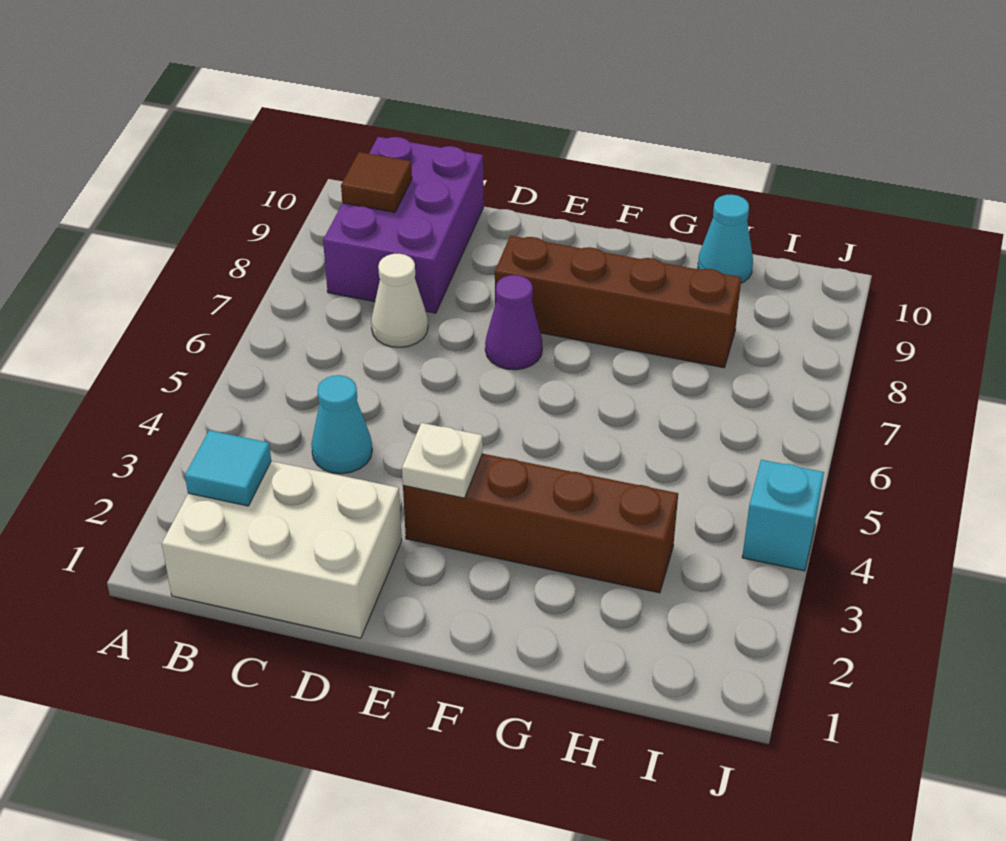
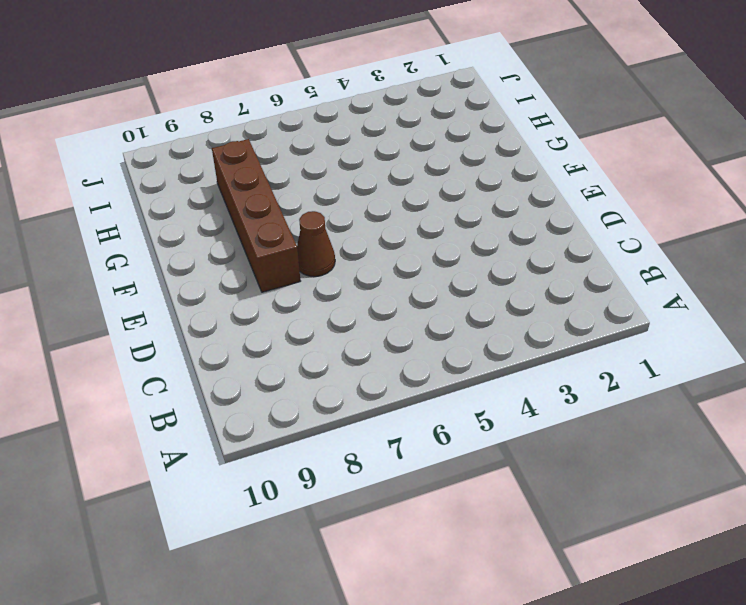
brown 1x1 cone [297,211,335,277] -> purple 1x1 cone [485,275,542,370]
none -> white 2x3 brick [162,461,402,638]
none -> purple 2x3 brick [323,137,484,313]
none -> cyan 1x1 cone [311,375,372,474]

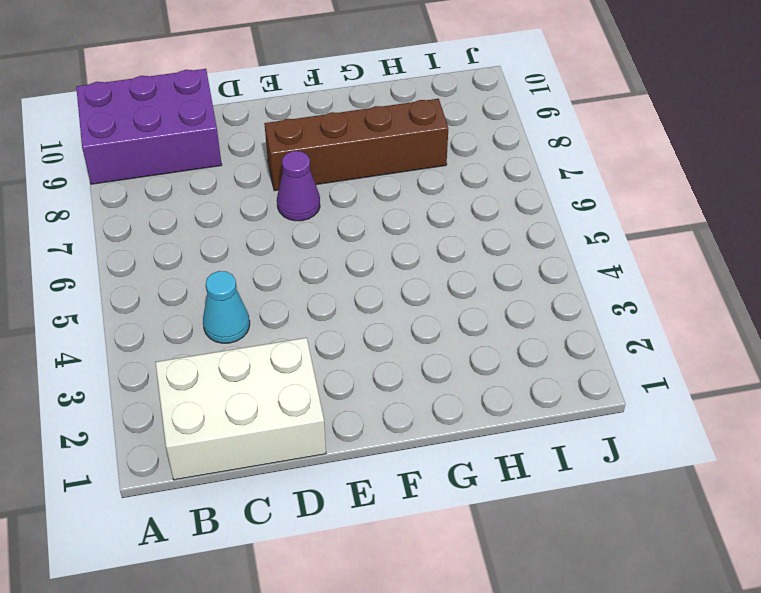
purple 2x3 brick [76,69,222,184] -> purple 2x3 brick turned to [323,137,484,313]
none -> white 1x1 cone [371,254,428,347]
none -> brown 1x4 brick [403,454,678,593]
none -> cyan 1x1 cone [698,195,753,283]

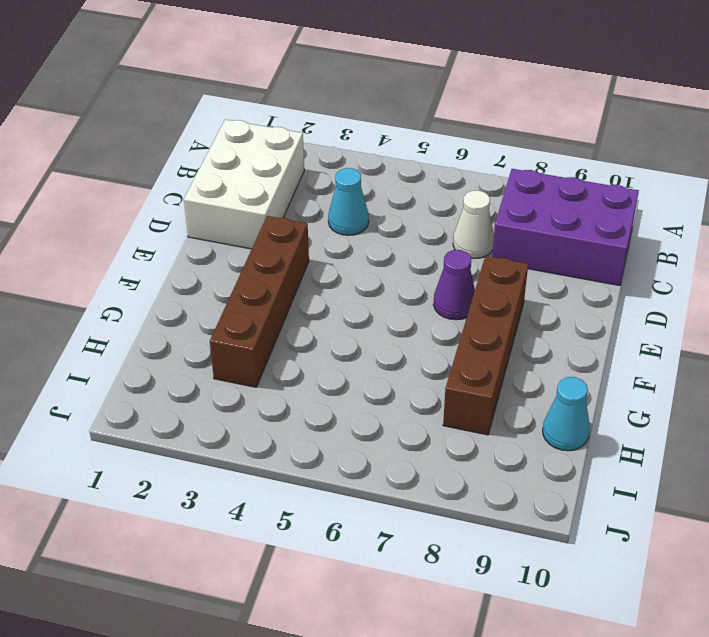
none -> cyan 1x1 brick [742,460,824,571]
none -> cyan 1x1 tile [185,430,271,506]
none -> brown 1x1 tile [341,152,412,212]

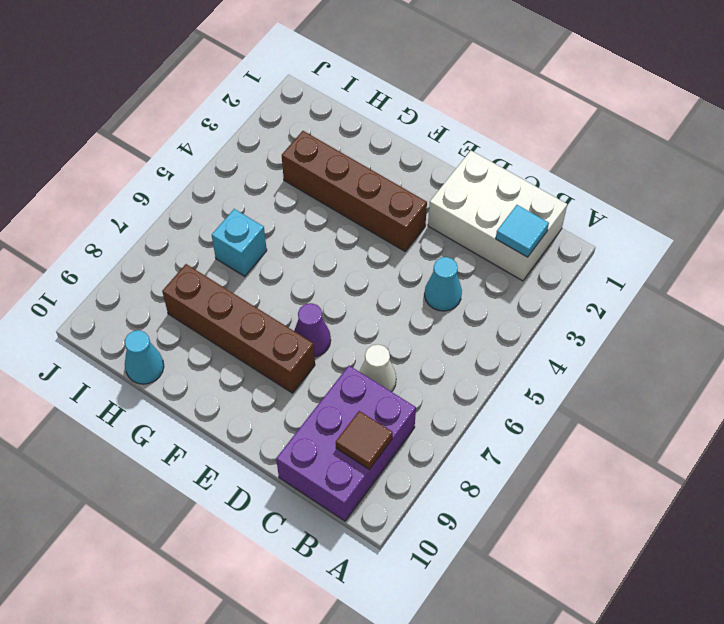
cyan 1x1 brick [212,209,267,276] -> cyan 1x1 brick moved to [742,460,824,571]
none -> white 1x1 plate [402,423,483,498]

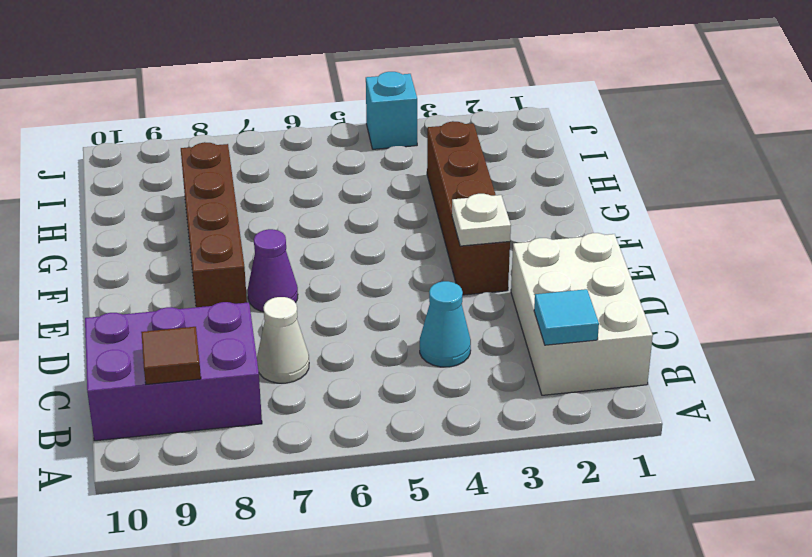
none -> cyan 1x1 cone [698,195,753,283]

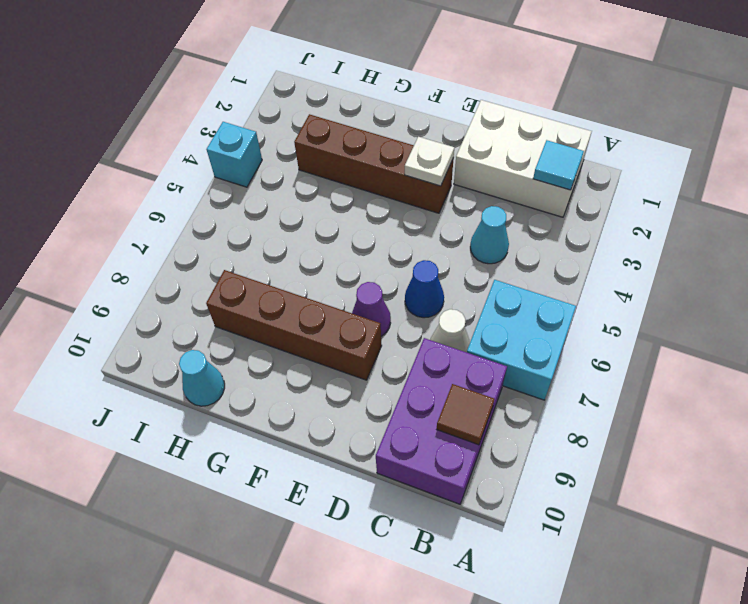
cyan 2x2 brick [467,280,576,400] -> none
blue 1x1 cone [405,260,444,318] -> none

